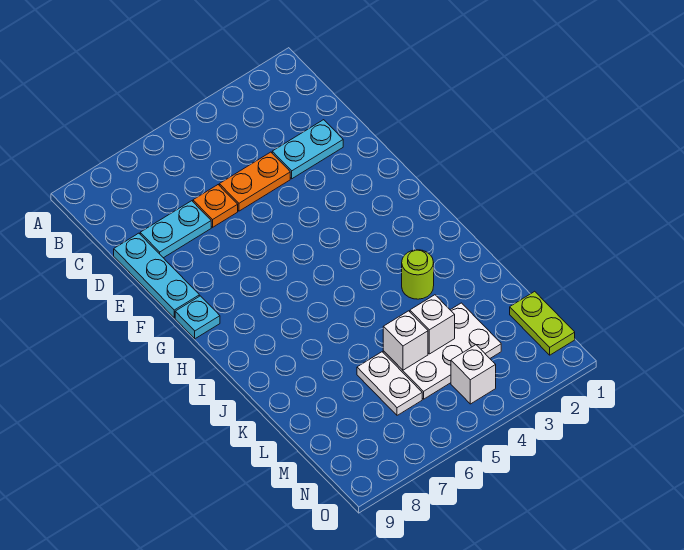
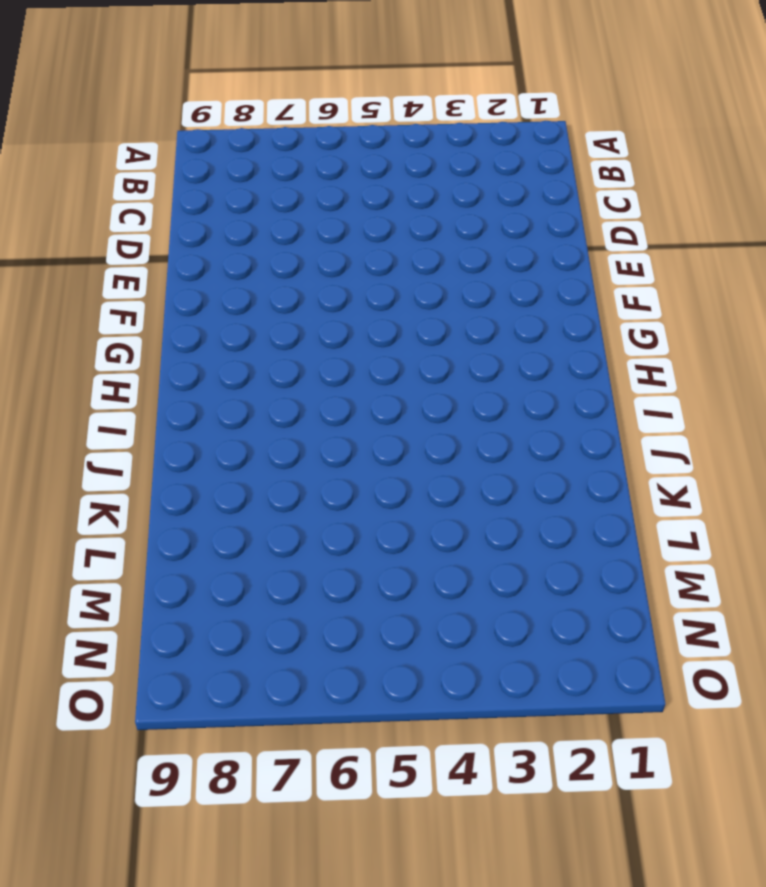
none -> cyan 1x2 plate [272,120,343,179]
none -> orange 1x2 plate [219,152,290,211]
none -> orange 1x1 plate [193,185,238,227]

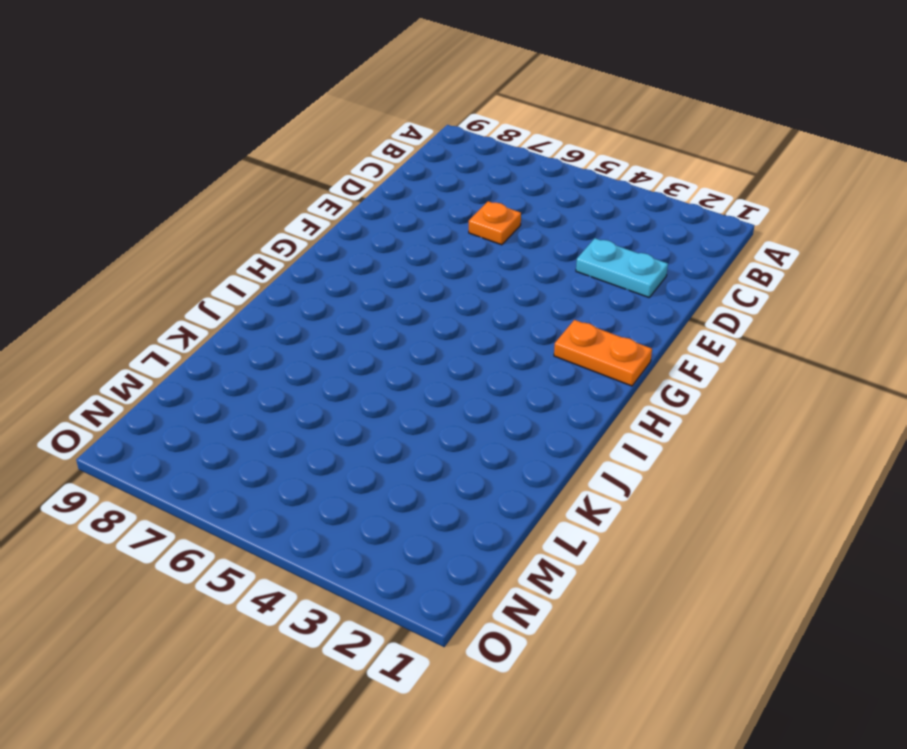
orange 1x2 plate [554,320,652,386] -> orange 1x2 plate moved to [219,152,290,211]
none -> cyan 1x2 plate [140,201,211,258]
none -> cyan 1x3 plate [114,233,199,318]
none -> cyan 1x1 plate [175,296,220,339]

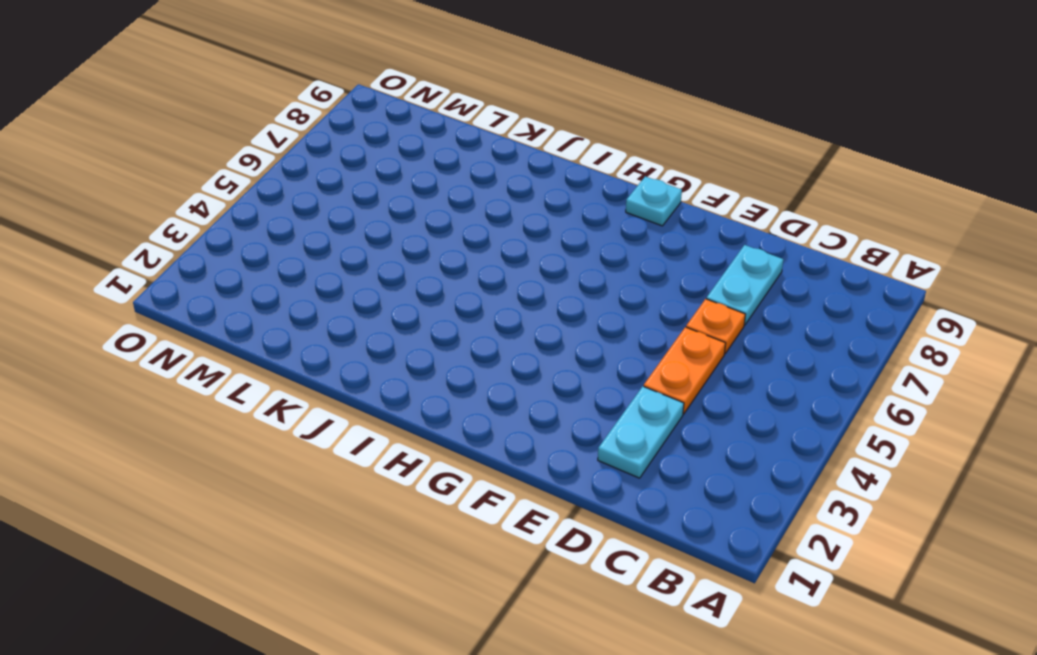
none -> cyan 1x3 plate [114,233,199,318]
none -> lime 1x1 round brick [402,250,434,299]
none -> white 2x3 plate [383,303,501,399]

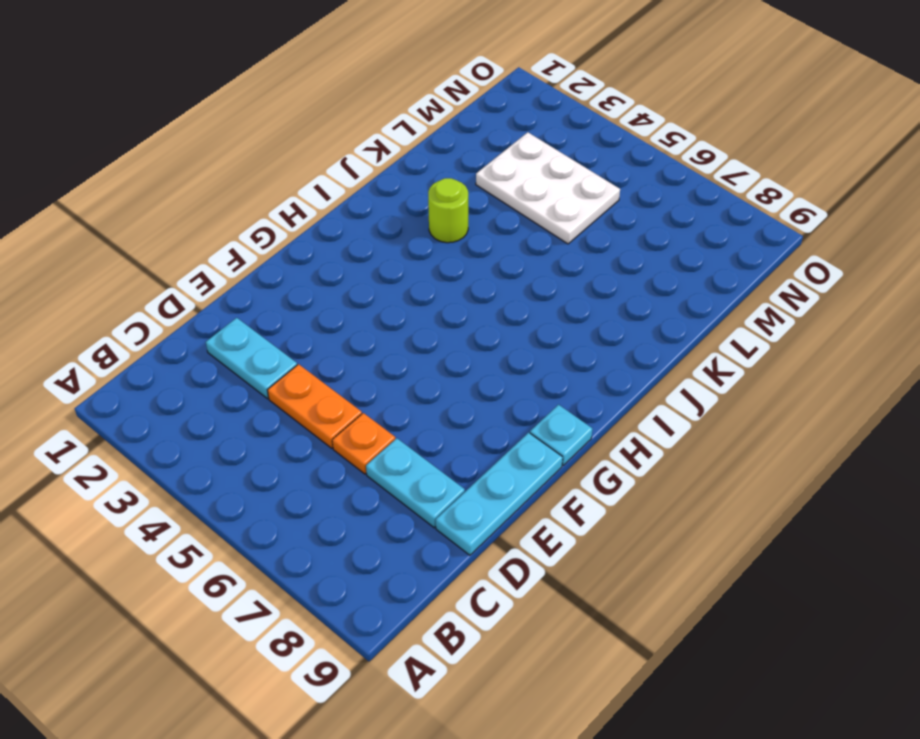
none -> white 1x2 plate [357,352,422,415]
none -> lime 1x2 plate [510,291,575,355]
none -> white 1x1 brick [451,345,496,404]

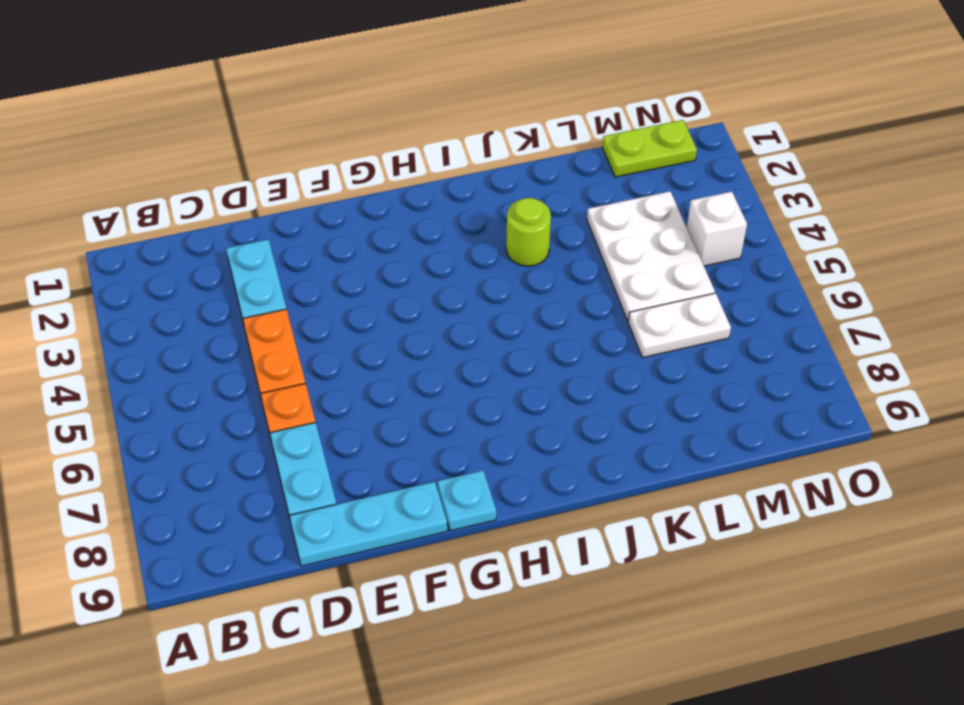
none -> white 1x1 brick [410,295,455,354]
none -> white 1x1 brick [383,311,428,370]

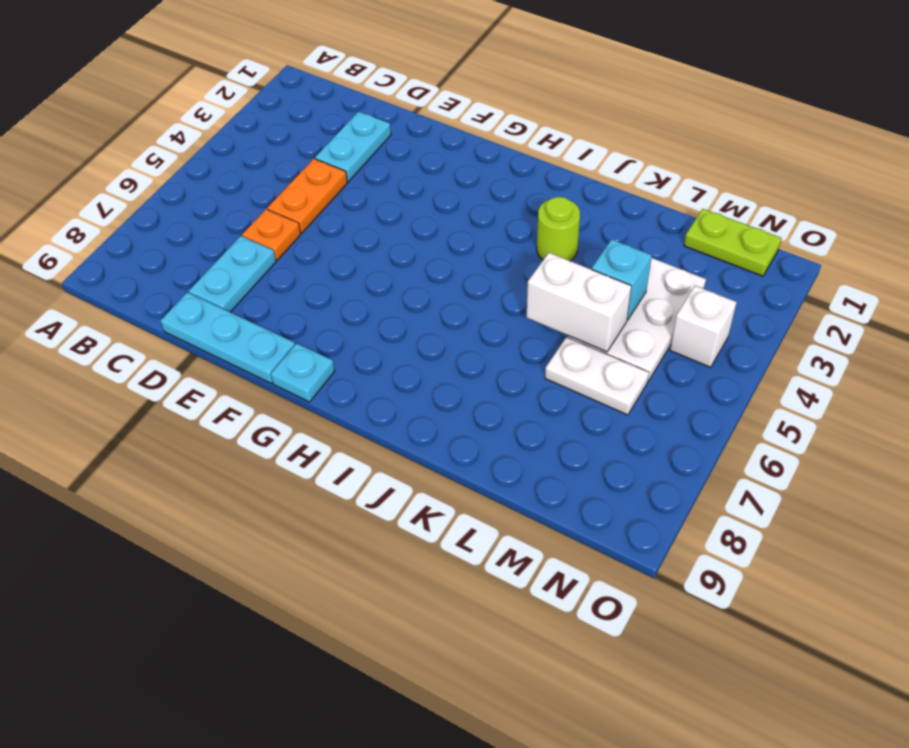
white 1x2 brick [527,253,632,352] -> white 1x1 brick [383,311,428,370]
cyan 1x1 brick [592,239,652,320] -> white 1x1 brick [410,295,455,354]

